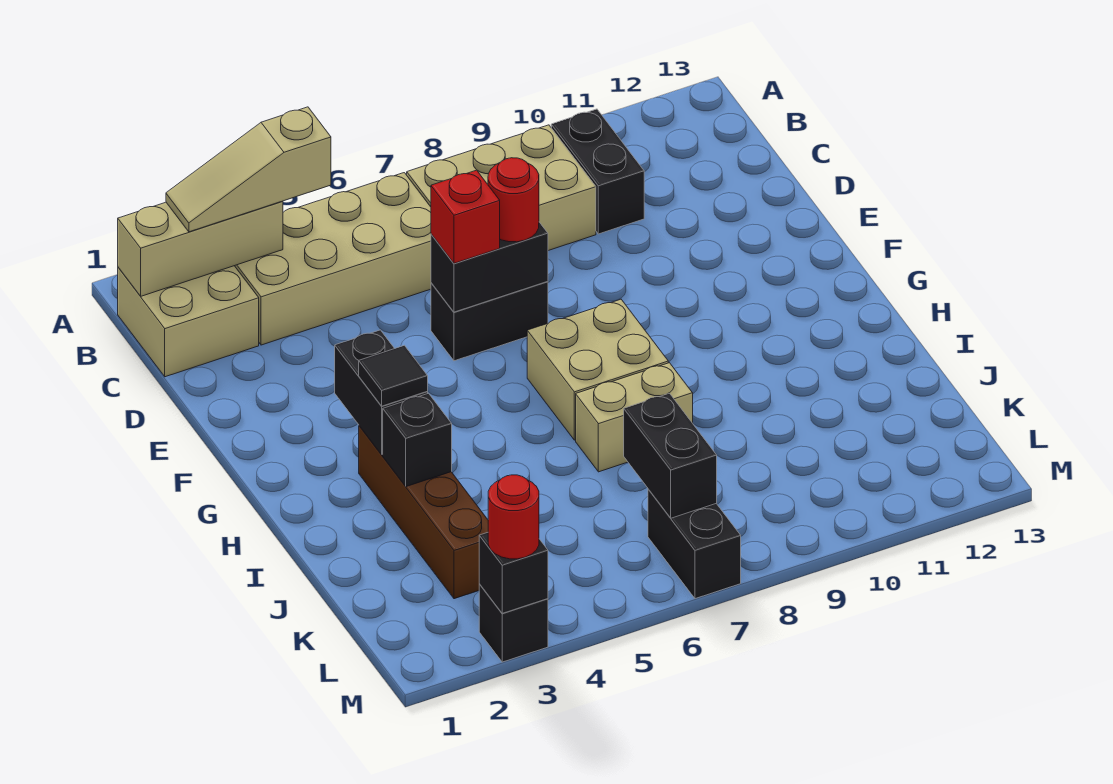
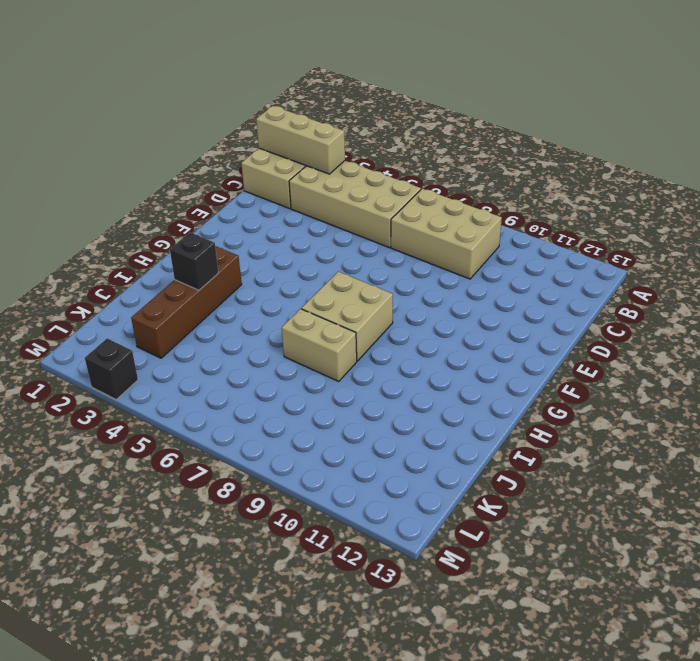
none -> black 1x2 brick [551,109,644,234]
none -> black 1x2 brick [431,281,548,361]
none -> black 1x2 brick [648,489,741,599]

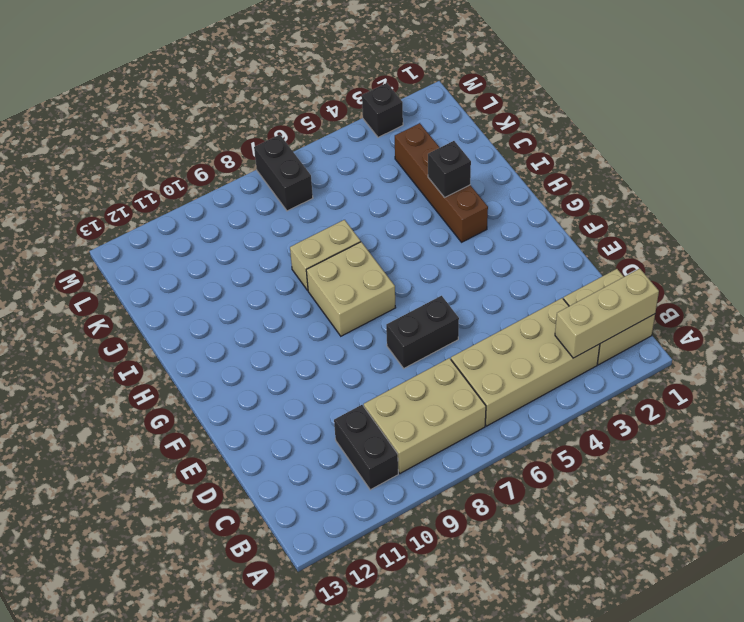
none -> black 1x2 brick [431,222,548,312]
none -> black 1x2 brick [335,330,428,455]
none -> black 1x2 brick [624,393,717,518]

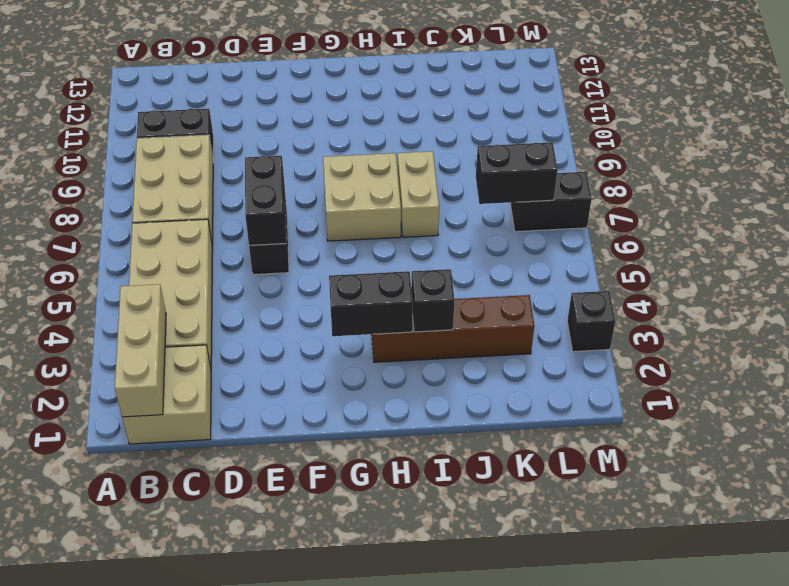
none -> black 1x1 brick [479,533,548,613]
none -> tan 1x3 slope [166,107,331,232]
none -> red 1x1 brick [431,170,500,263]

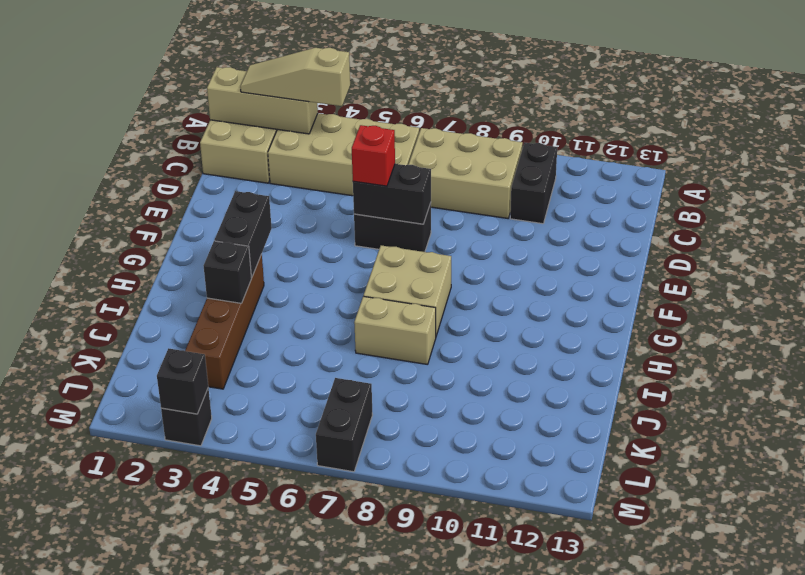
none -> black 1x2 brick [624,393,717,518]
none -> red 1x1 round brick [488,158,539,242]
none -> black 1x1 tile [359,345,428,406]

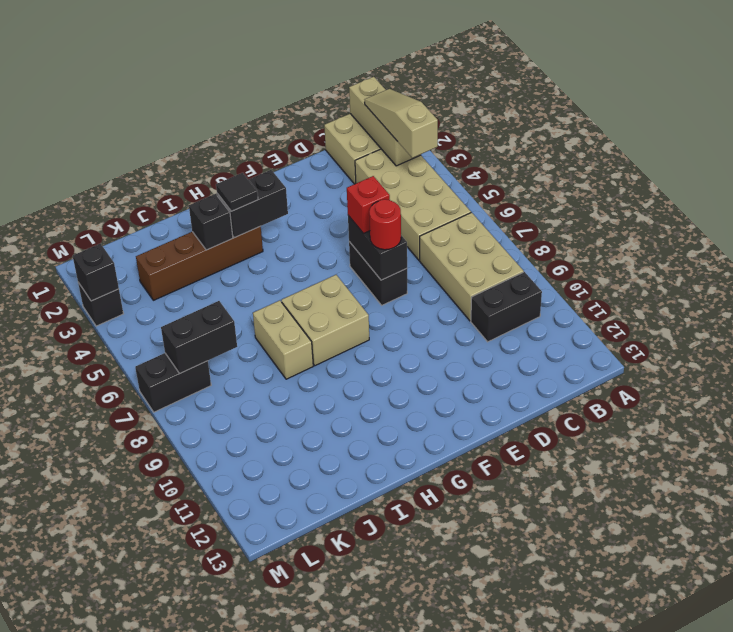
none -> red 1x1 round brick [488,475,539,559]

